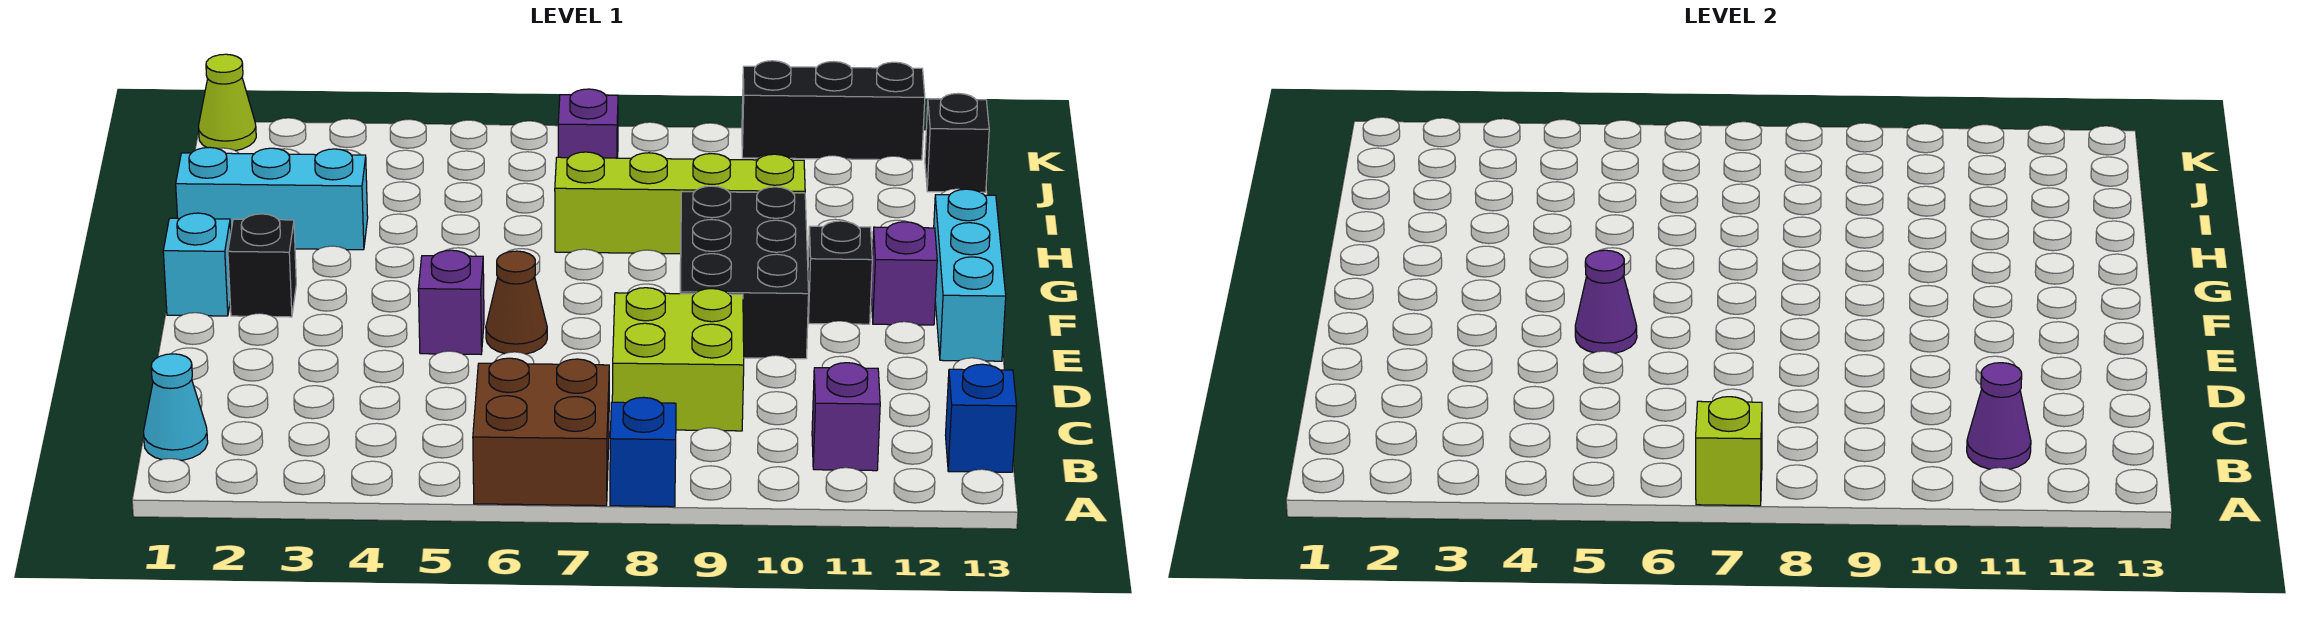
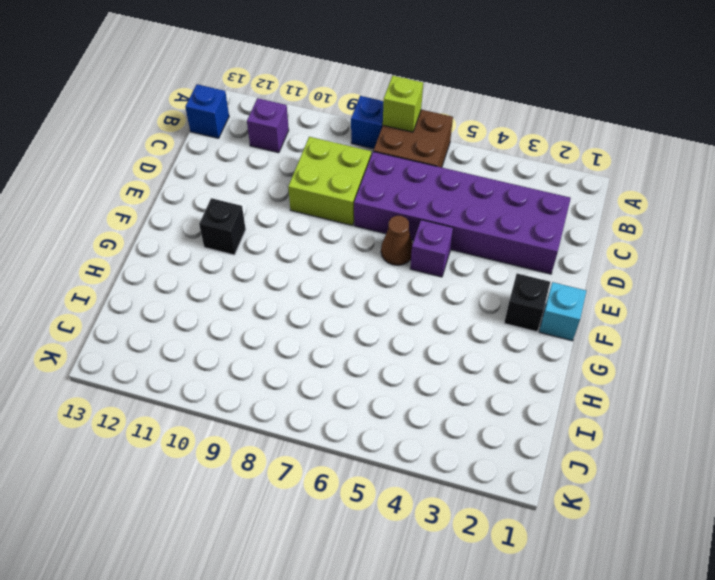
purple 2x6 brick [354,152,571,274] -> none
none -> cyan 1x1 cone [144,354,208,460]
none -> black 2x3 brick [680,186,809,359]
none -> cyan 1x3 brick [934,189,1006,361]

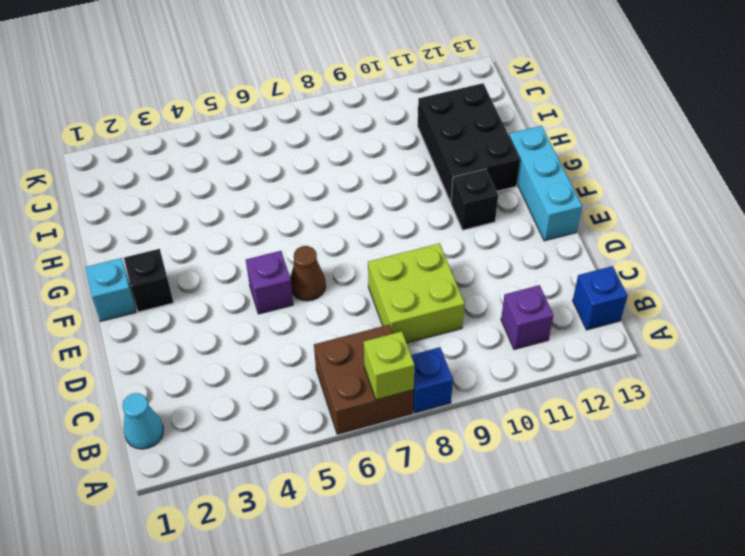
black 2x3 brick [418,83,520,202] -> black 2x3 brick moved to [680,186,809,359]
none -> purple 1x1 brick [871,222,937,325]
none -> cyan 1x3 brick [176,147,368,250]
none -> lime 1x4 brick [555,152,805,254]

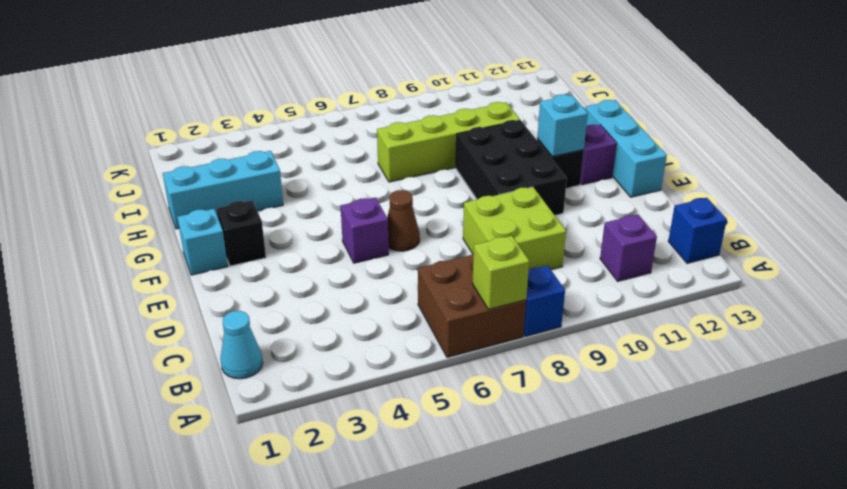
cyan 1x1 brick [537,94,588,157] -> none
none -> purple 1x1 brick [558,89,618,158]
none -> black 1x1 brick [925,93,989,192]
none -> lime 1x1 cone [198,54,256,151]

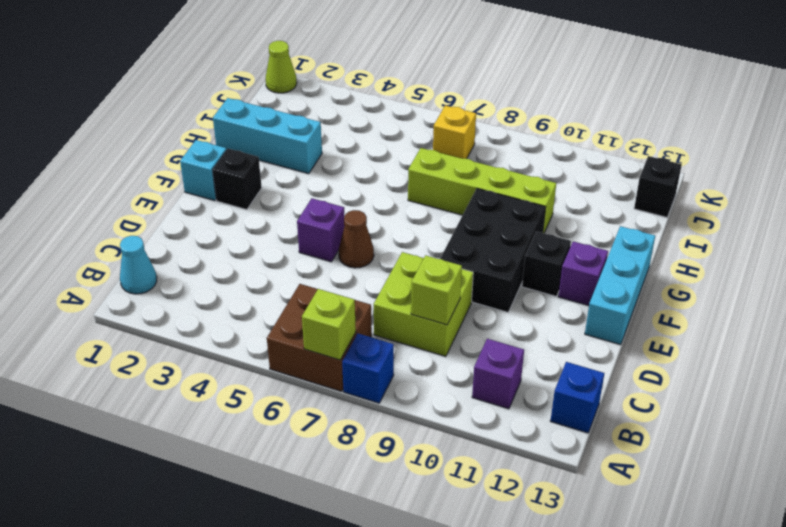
lime 1x1 brick [411,255,462,325] -> none
yellow 1x1 brick [433,105,476,159] -> purple 1x1 brick [558,89,618,158]
none -> black 1x3 brick [742,61,925,160]
none -> purple 1x1 cone [1967,363,2031,469]
none -> purple 1x1 cone [1575,250,1637,353]

